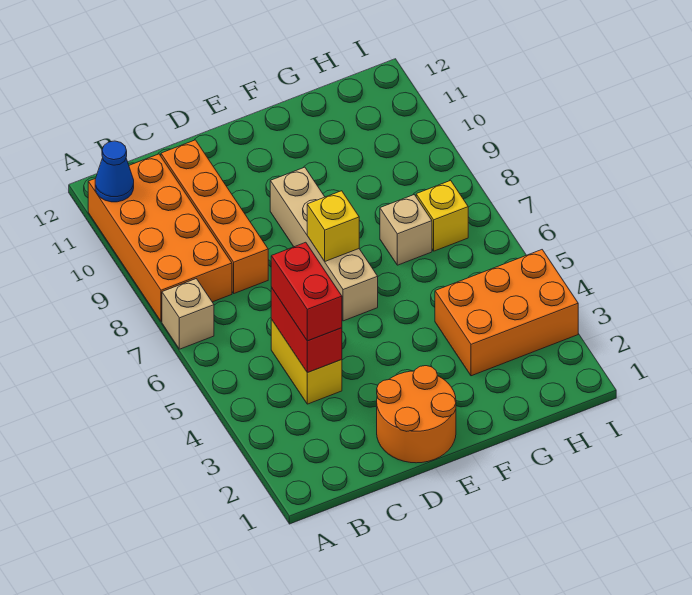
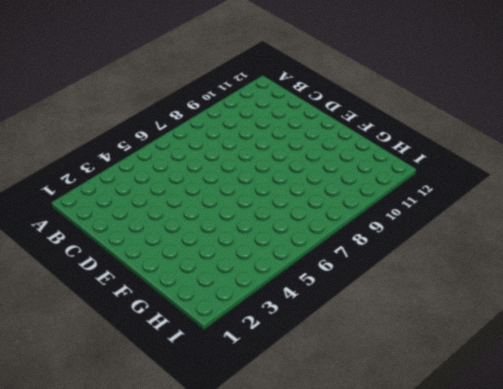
none -> tan 1x1 brick [162,279,214,349]
none -> orange 2x4 brick [88,154,232,322]
none -> yellow 1x2 brick [271,319,342,404]

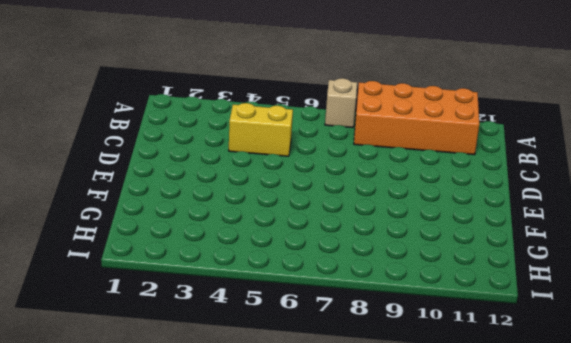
none -> orange 1x4 brick [161,140,268,293]
none -> orange 2x2 round brick [377,366,456,463]
none -> tan 1x4 brick [270,167,378,321]

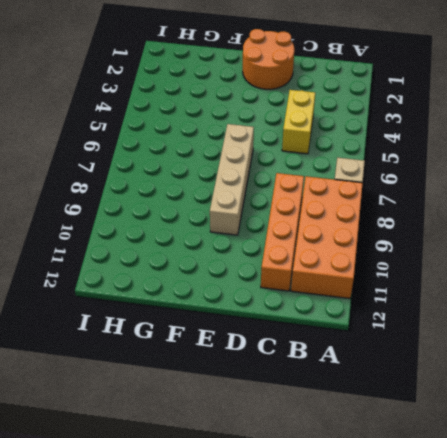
none -> orange 2x3 brick [435,250,578,376]
none -> tan 1x1 brick [380,195,432,265]
none -> yellow 1x1 brick [416,180,468,251]

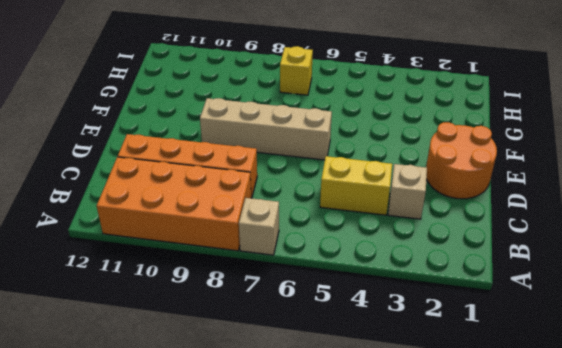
tan 1x1 brick [388,164,427,219] -> tan 1x1 brick moved to [380,195,432,265]
none -> orange 2x3 brick [435,250,578,376]
none -> blue 1x1 cone [95,141,134,202]
none -> red 1x2 brick [271,288,342,373]

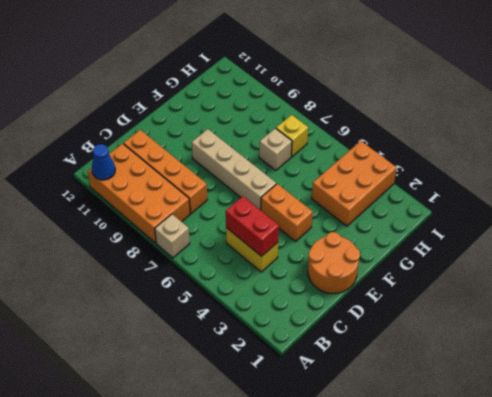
orange 1x2 brick [261,184,313,241] -> none
none -> yellow 1x1 brick [307,191,359,261]
none -> red 1x2 brick [271,242,342,341]

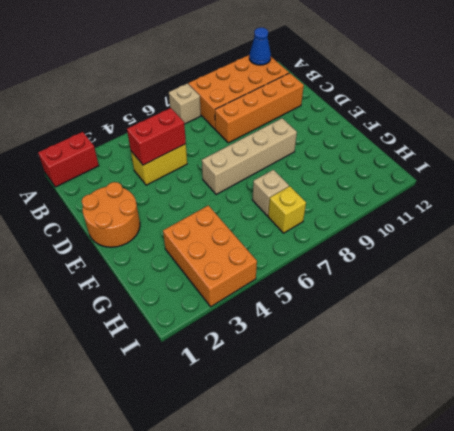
red 1x2 brick [38,132,99,187] -> red 1x2 brick moved to [271,242,342,341]
none -> yellow 1x1 brick [307,191,359,261]

